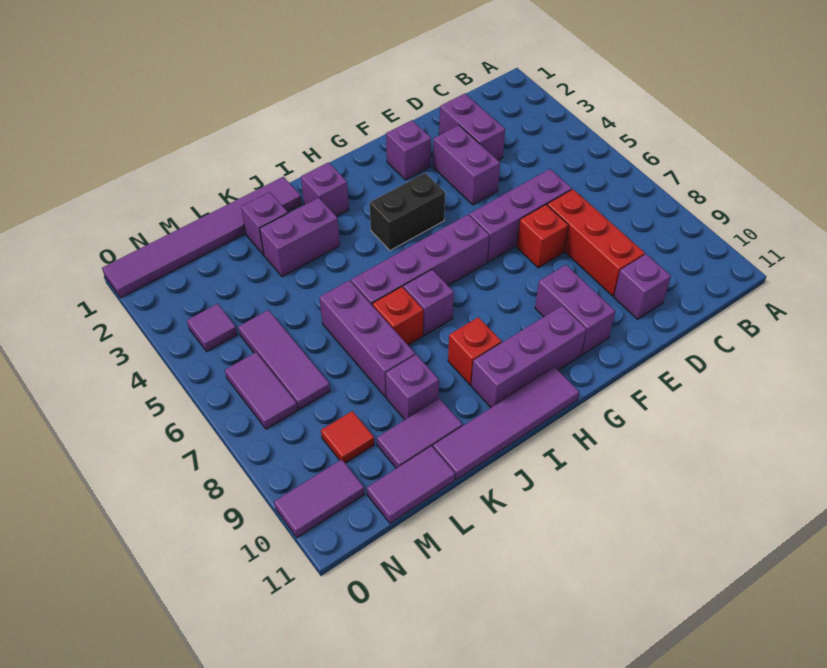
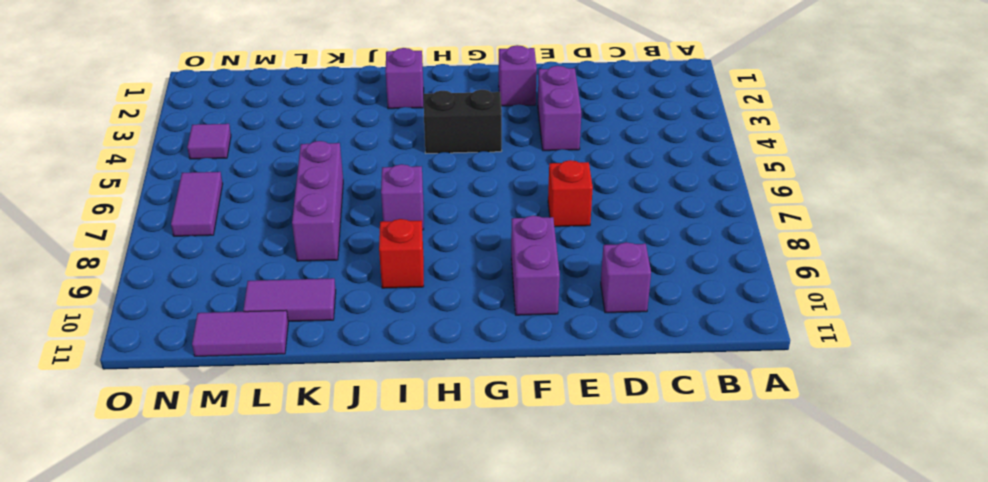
none -> purple 1x2 brick [439,94,505,160]
none -> purple 1x3 brick [469,169,572,262]
none -> red 1x3 brick [547,189,645,296]

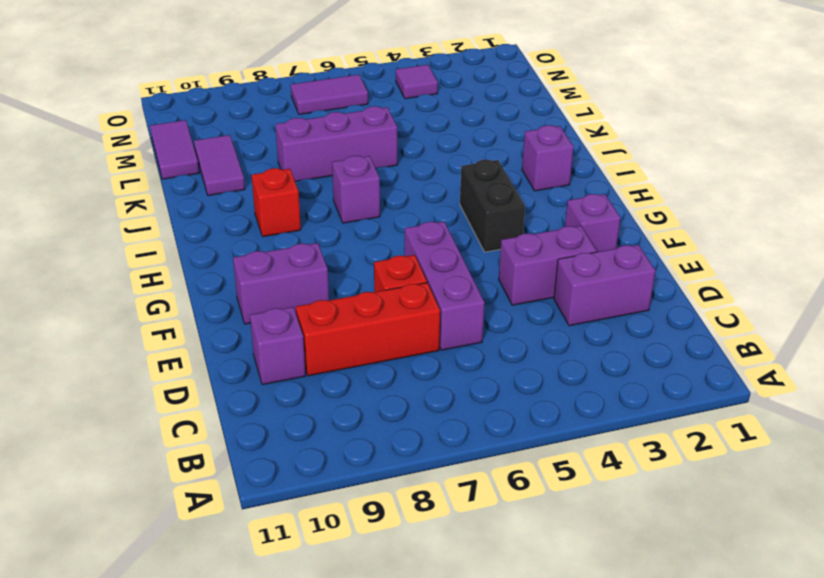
none -> purple 1x4 brick [351,215,489,306]
none -> purple 1x3 brick [471,306,586,408]
none -> purple 1x4 tile [433,367,579,480]

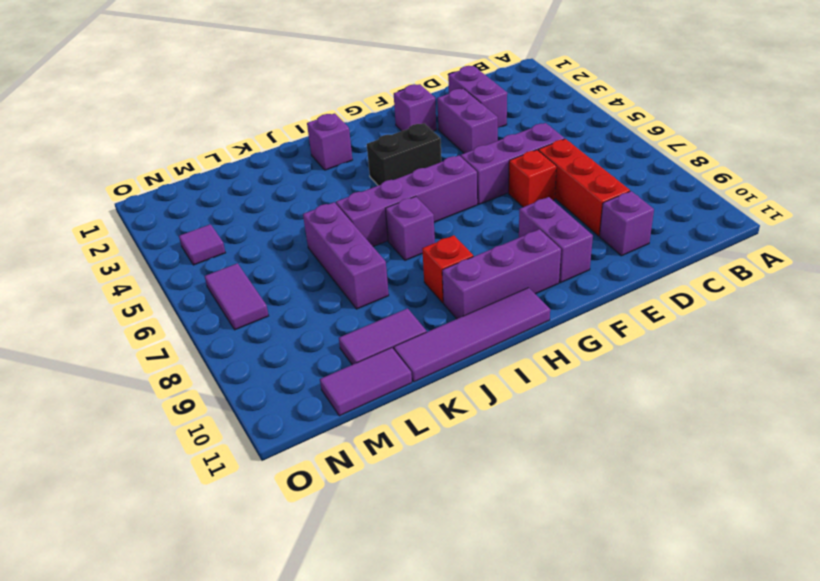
none -> purple 1x6 tile [102,177,302,298]
none -> purple 1x2 brick [260,198,340,277]
none -> red 1x1 brick [372,287,423,345]

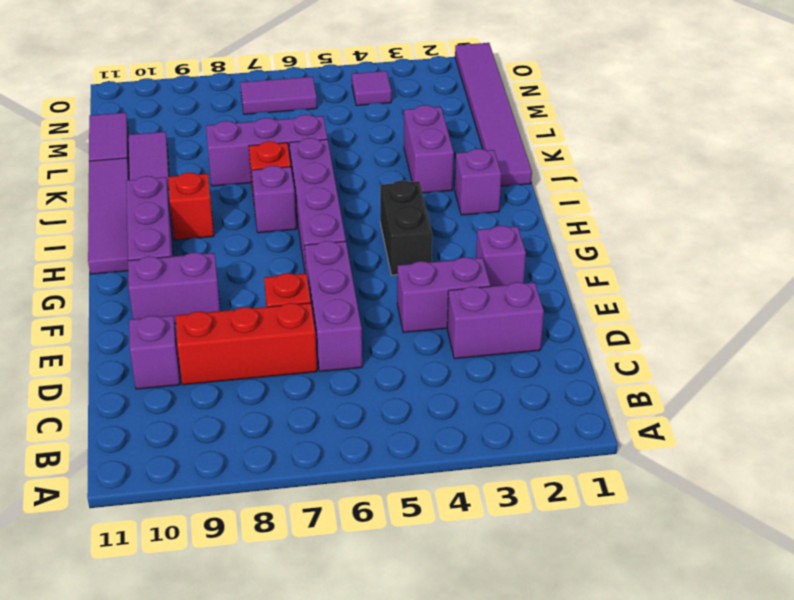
none -> purple 1x1 brick [241,192,288,255]
none -> purple 1x1 brick [386,355,439,420]
none -> purple 1x3 tile [238,310,330,410]

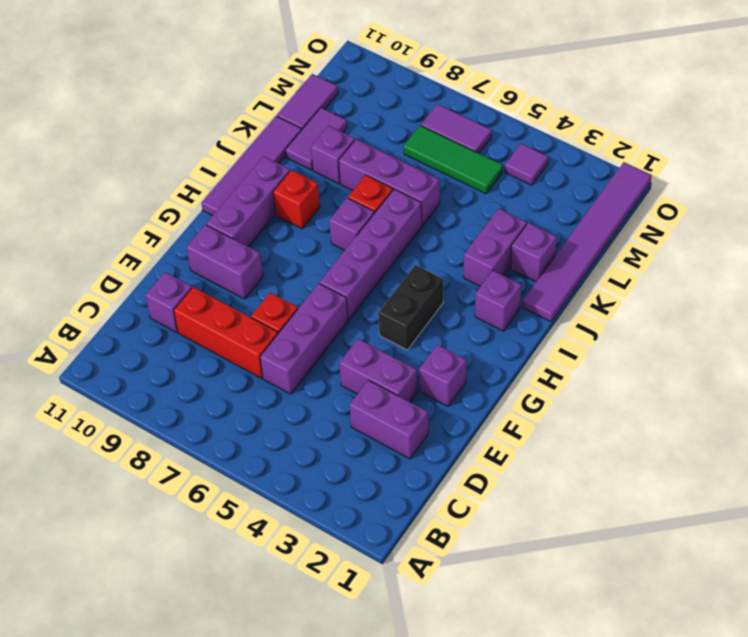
green 1x3 tile [403,126,503,194] -> purple 1x3 tile [238,310,330,410]
none -> red 1x1 tile [321,411,374,463]
none -> purple 1x2 tile [274,459,364,538]

